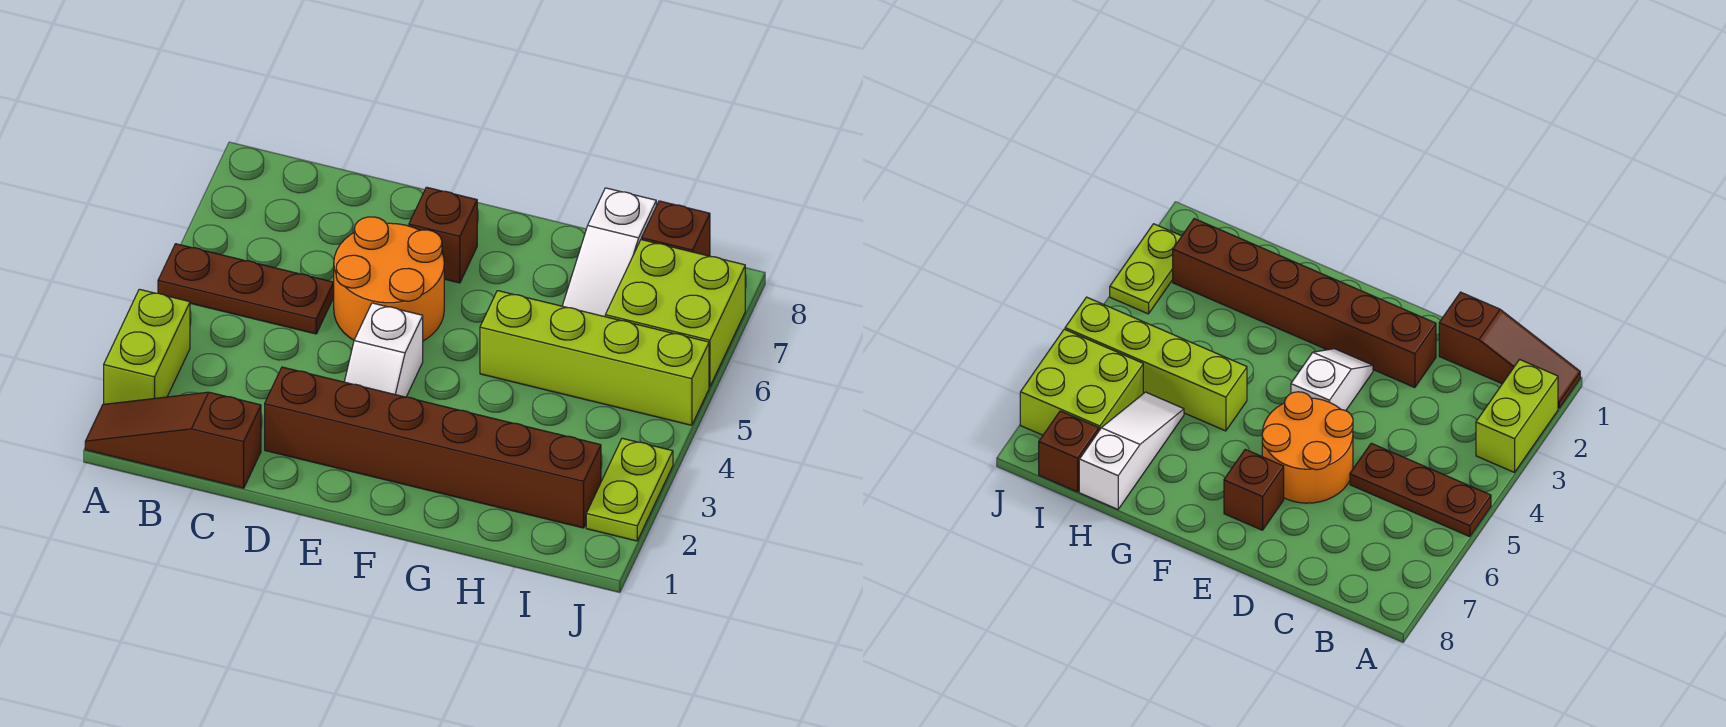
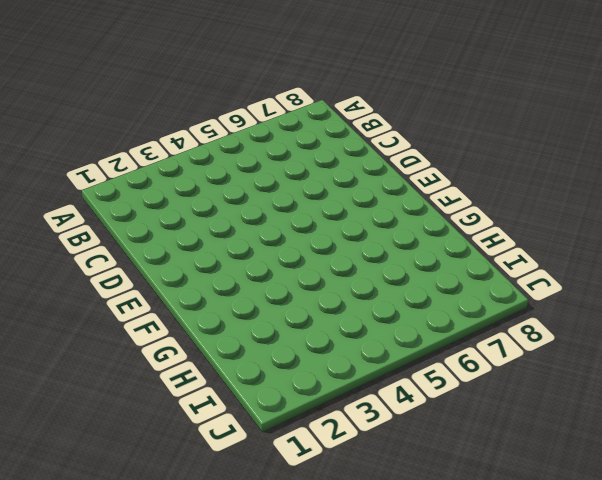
none -> brown 1x3 slope [85,392,261,488]
none -> lime 1x2 brick [104,289,190,404]
none -> brown 1x3 plate [158,244,334,334]

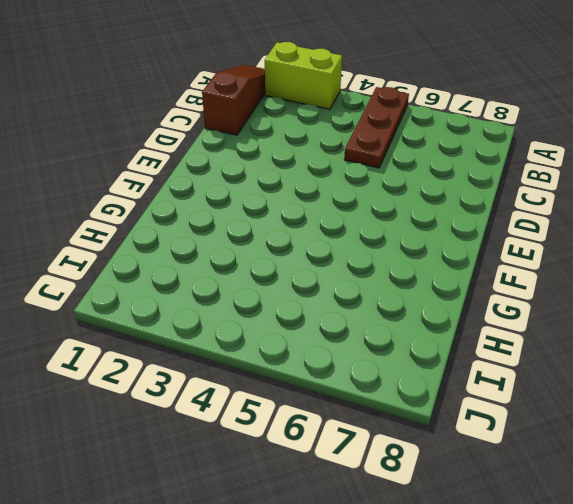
none -> brown 1x6 brick [265,367,601,528]
none -> orange 2x2 round brick [334,217,444,341]
none -> white 1x2 slope [344,303,423,397]

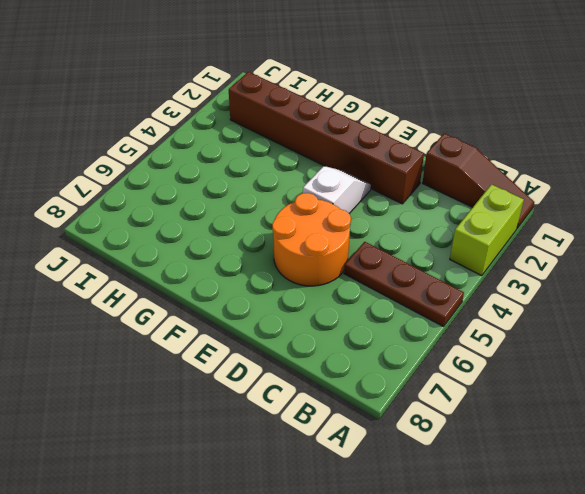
none -> brown 1x1 brick [409,187,477,283]
none -> lime 1x4 brick [480,291,709,425]
none -> white 1x3 slope [562,188,656,317]

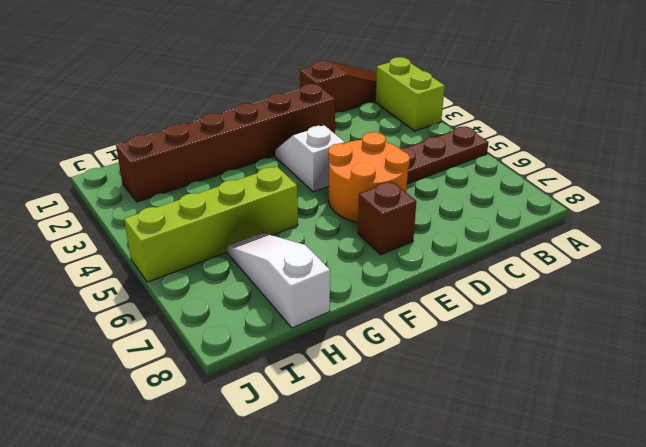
none -> lime 2x2 brick [605,240,745,387]
none -> brown 1x1 brick [642,201,710,256]
none -> lime 1x2 plate [586,438,673,541]

